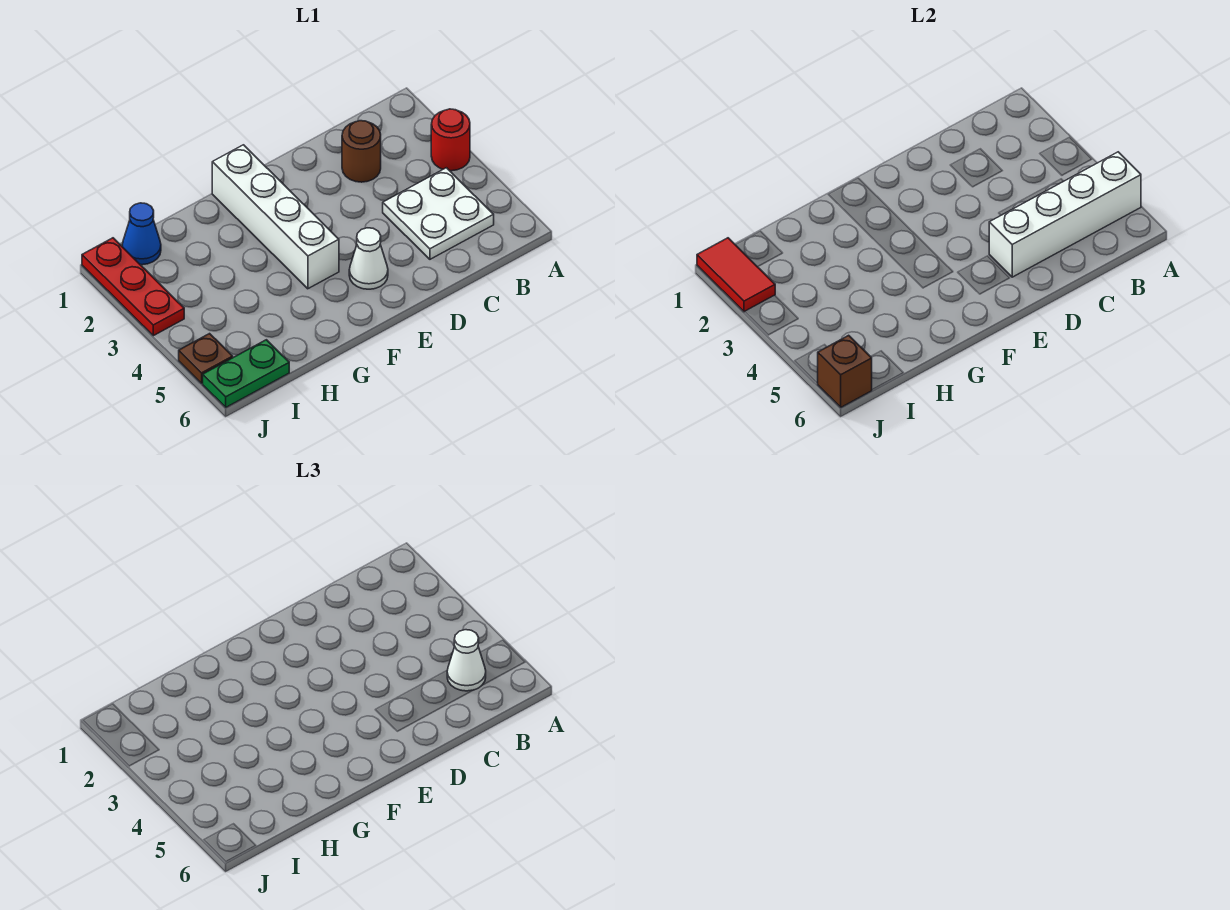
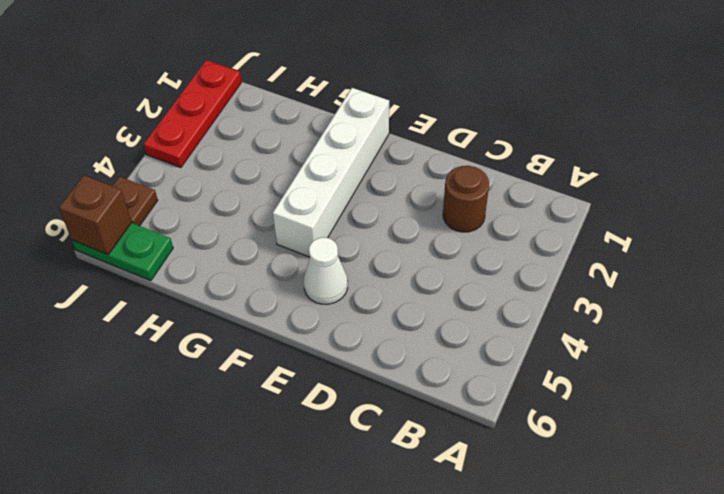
none -> red 1x1 round brick [431,109,470,171]
none -> white 2x2 plate [383,168,494,259]
none -> blue 1x1 cone [122,203,161,265]

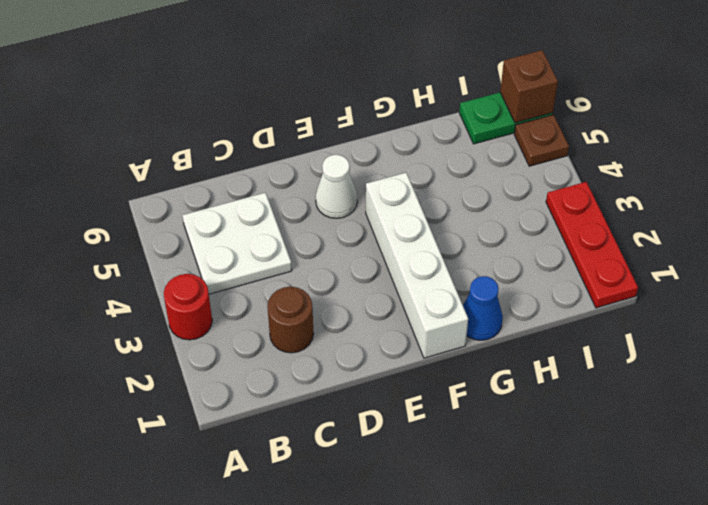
blue 1x1 cone [463,276,503,340] -> blue 1x1 cone moved to [122,203,161,265]
none -> white 1x4 brick [989,152,1141,277]
none -> red 1x2 tile [697,238,775,312]
none -> white 1x1 cone [447,630,486,691]

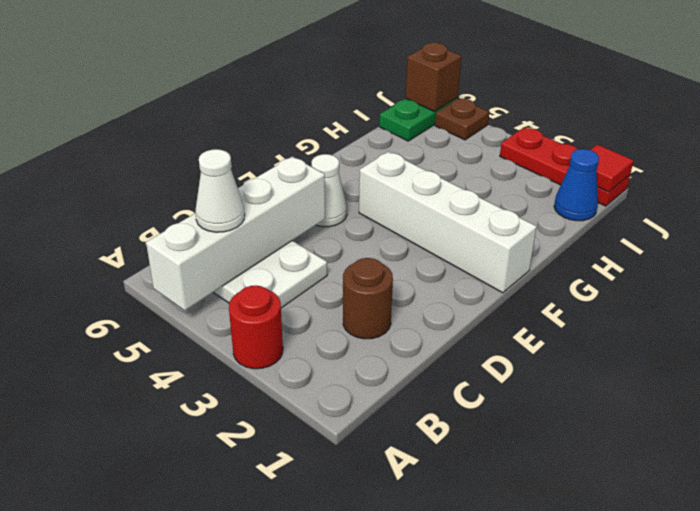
red 1x1 tile [591,145,634,192] -> red 1x2 tile [697,238,775,312]

